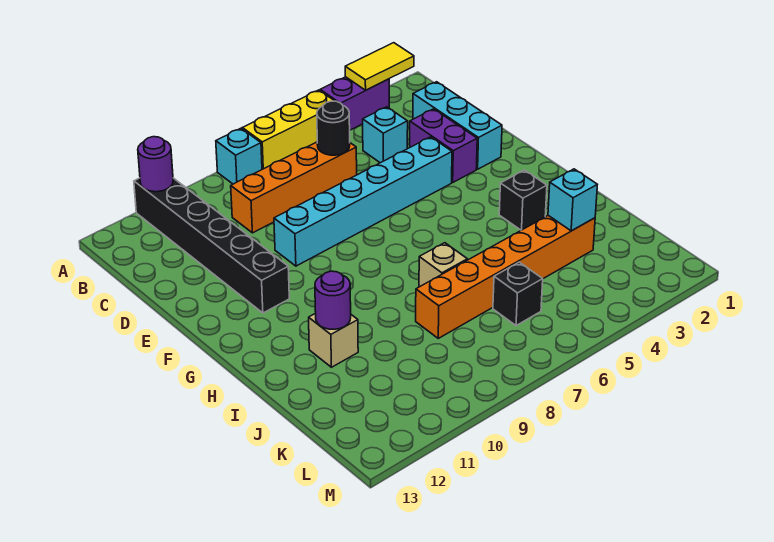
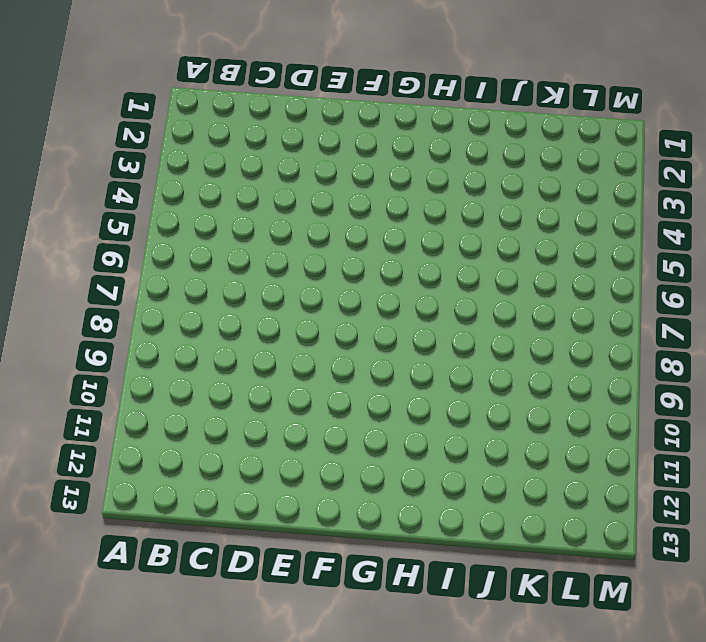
none -> purple 1x2 brick [320,77,389,130]
none -> yellow 1x3 brick [242,90,334,169]
none -> cyan 1x1 brick [216,128,262,184]

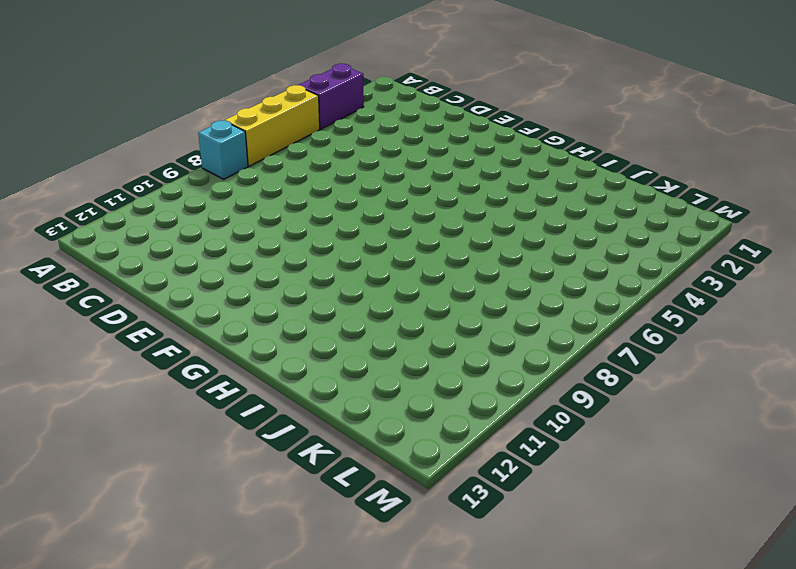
none -> black 1x6 brick [134,178,289,313]
none -> cyan 1x3 brick [413,82,502,169]
none -> cyan 1x1 brick [363,107,408,163]

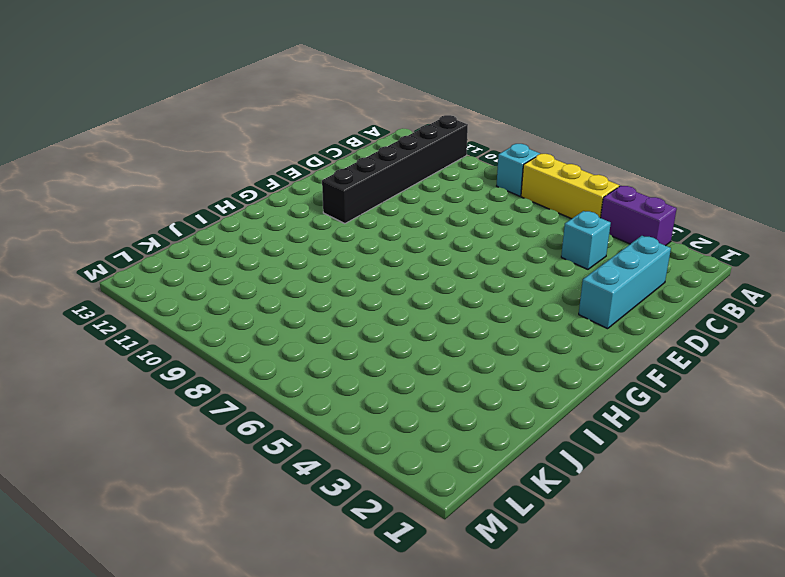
none -> orange 1x4 brick [231,142,357,233]
none -> purple 1x2 brick [410,109,477,182]
none -> cyan 1x6 brick [274,137,452,266]

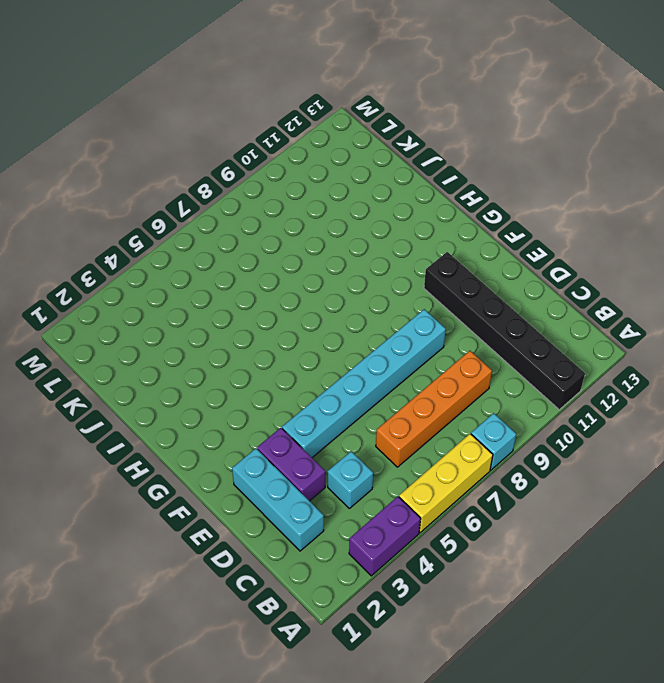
none -> black 1x1 brick [499,170,547,230]
none -> tan 1x1 brick [419,243,467,287]
none -> tan 1x1 brick [309,313,358,367]

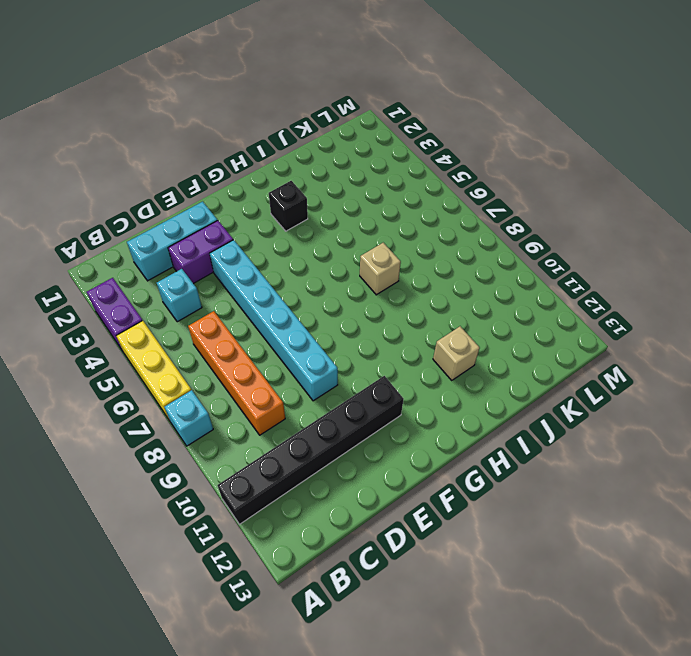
none -> orange 1x6 brick [416,216,595,338]
none -> black 1x1 brick [493,262,543,326]
none -> yellow 1x2 tile [345,43,414,90]

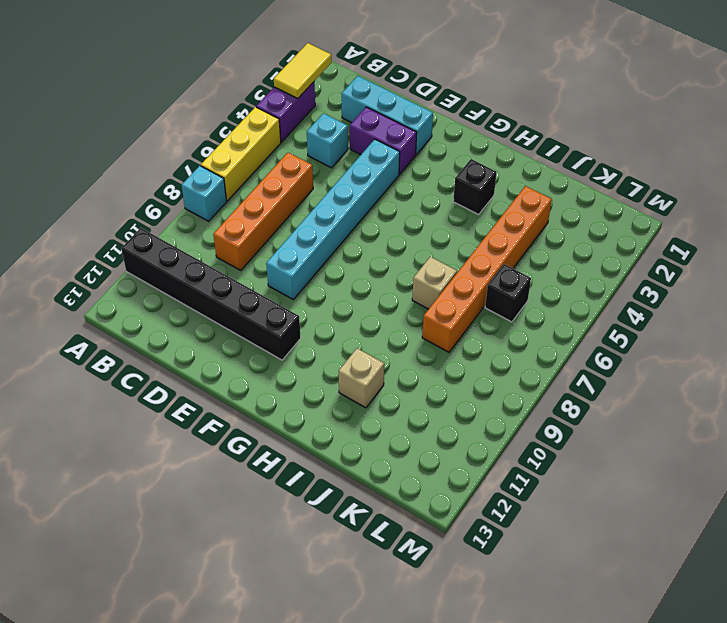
none -> purple 1x1 round brick [138,137,173,192]
none -> black 1x1 round brick [317,101,350,155]
none -> purple 1x1 round brick [315,271,351,329]

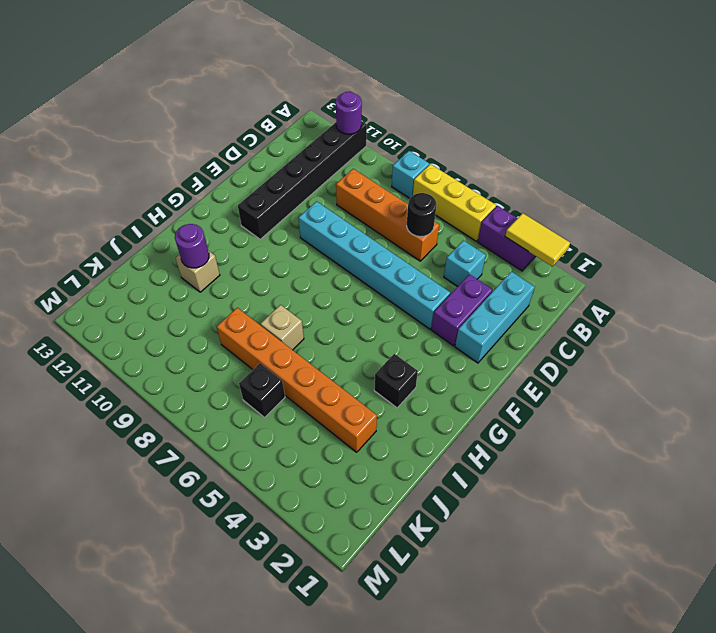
none -> cyan 1x1 brick [548,169,597,231]

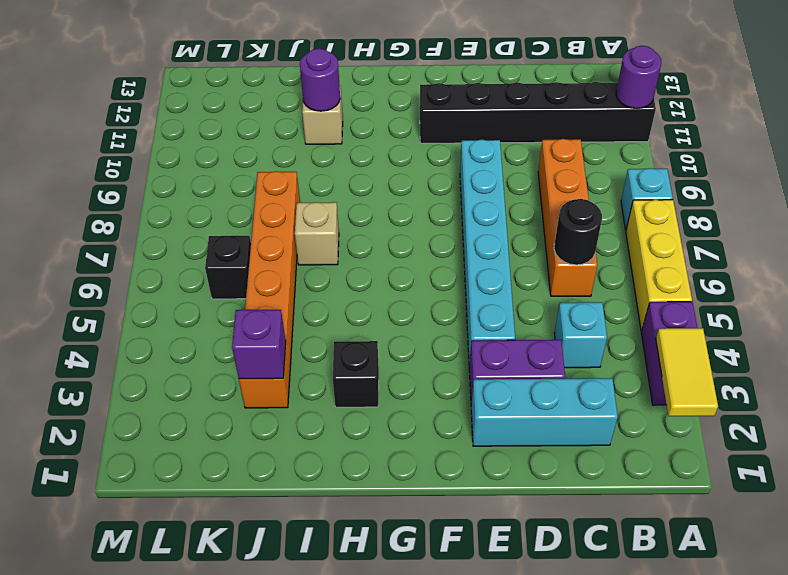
purple 1x1 brick [232,310,286,379] -> cyan 1x1 brick [548,169,597,231]

